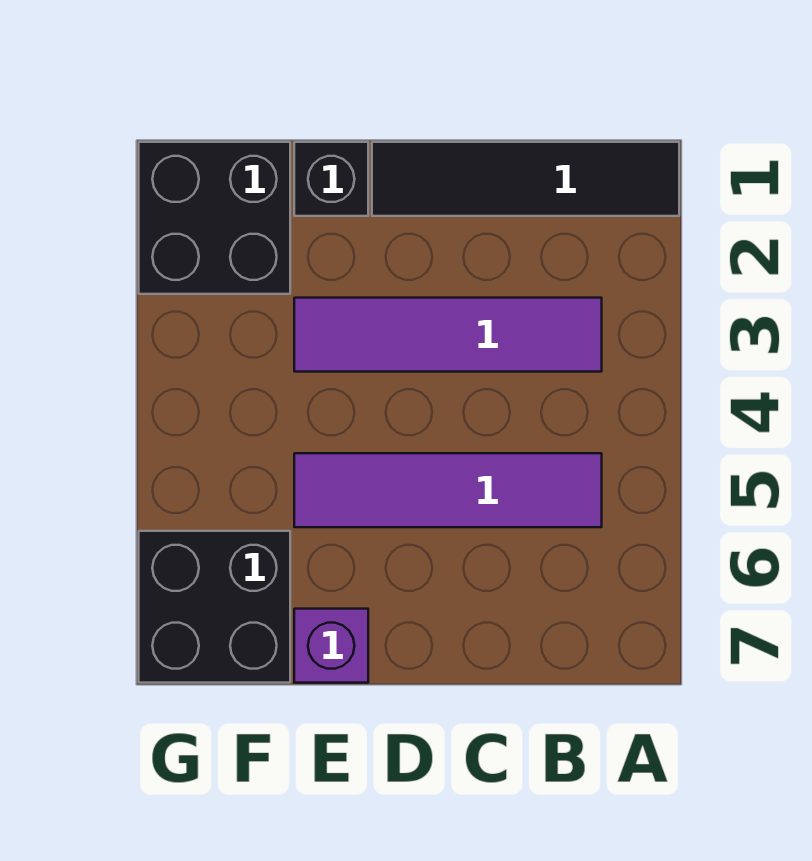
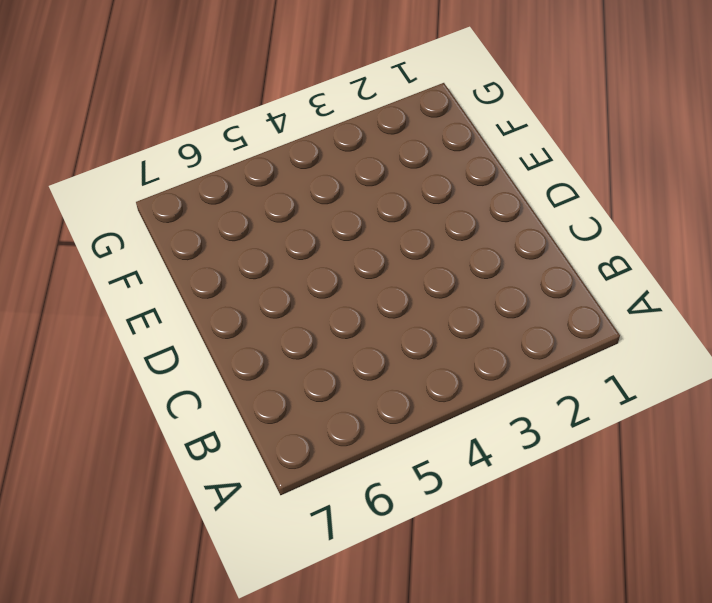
none -> black 1x4 tile [372,142,679,216]
none -> purple 1x4 tile [294,298,602,372]

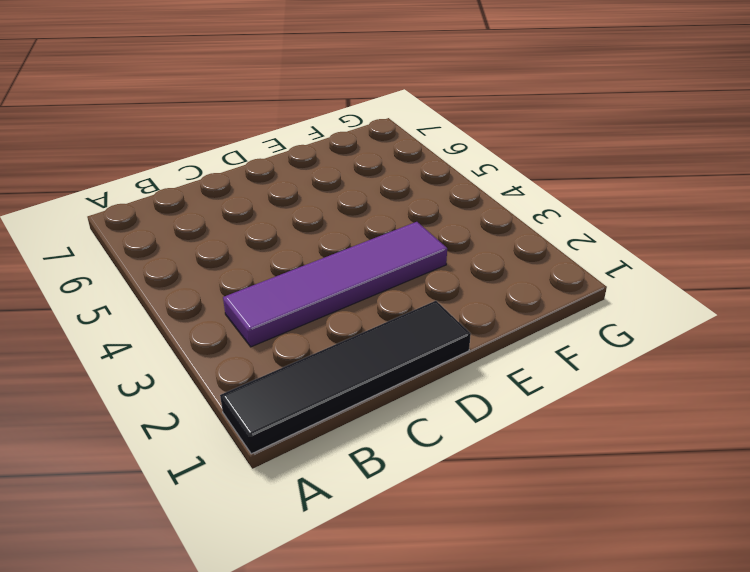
none -> purple 1x4 tile [294,453,602,527]
none -> black 1x1 brick [294,142,368,216]

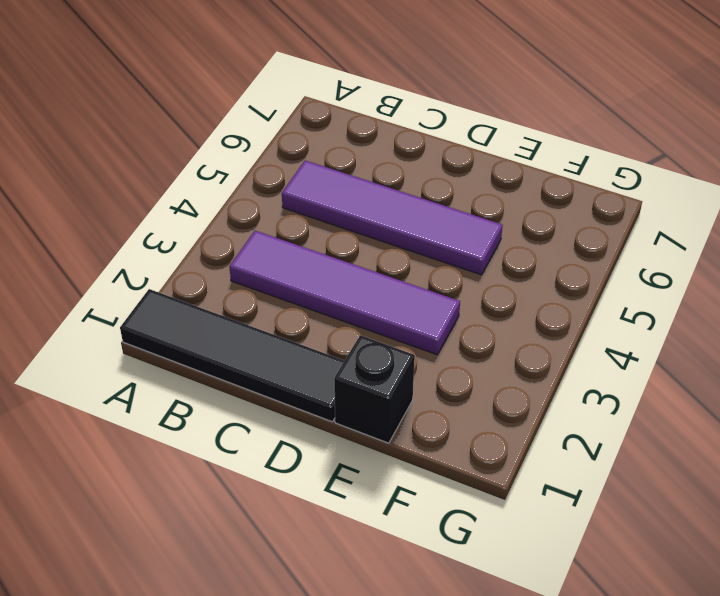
none -> purple 1x1 brick [294,609,368,683]
none -> black 2x2 brick [139,142,290,294]

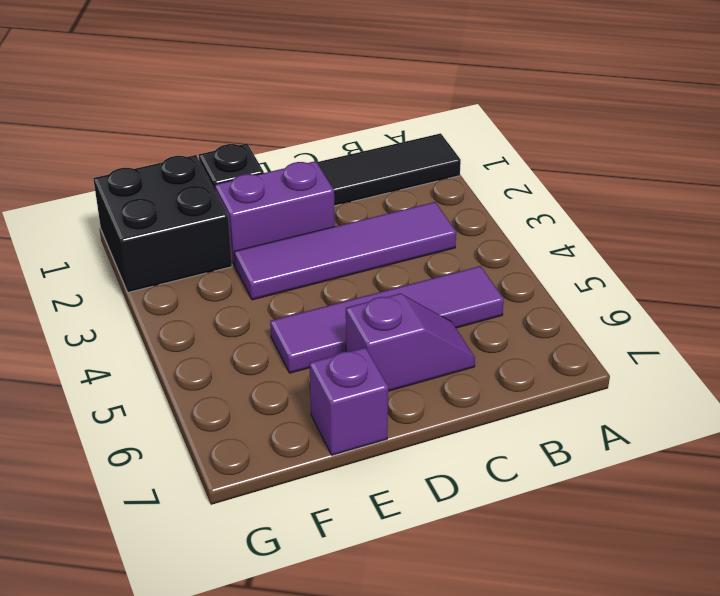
purple 1x2 slope [346,293,475,391] -> none
purple 1x2 brick [215,161,335,266] -> none
none -> black 2x2 brick [139,531,290,683]

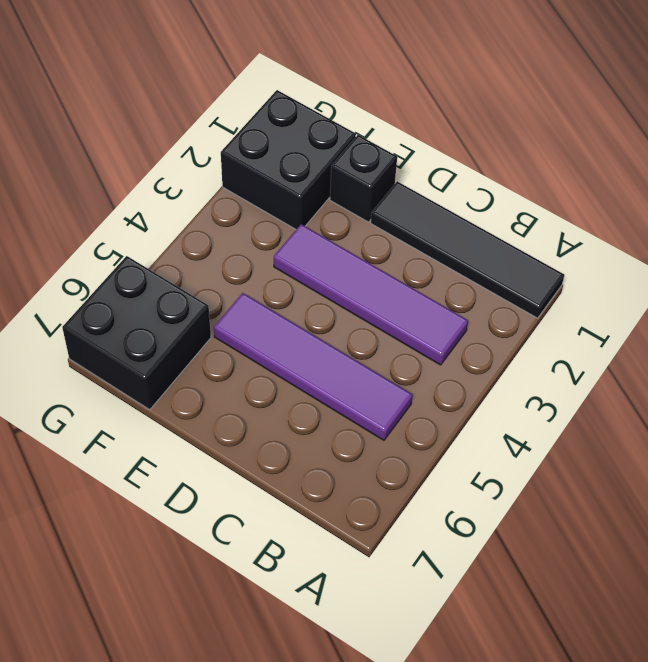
none -> purple 1x1 brick [294,609,368,683]

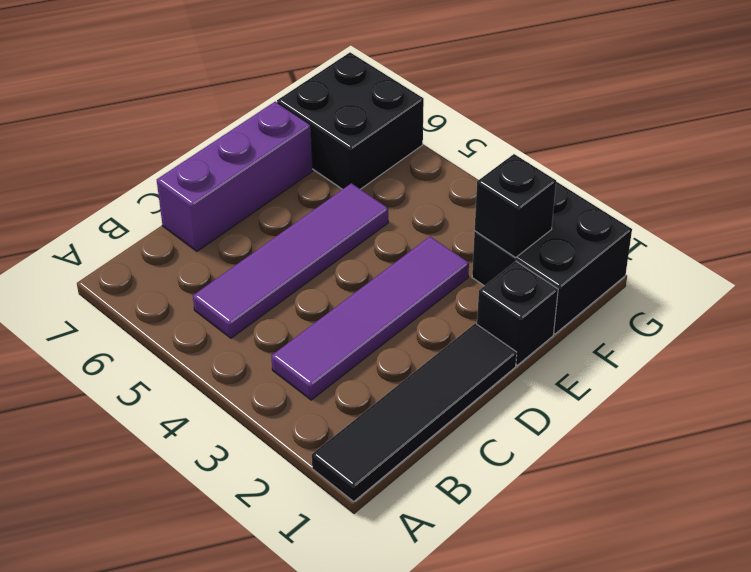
purple 1x3 brick [157,102,313,251] -> purple 1x1 brick [294,609,368,683]
black 1x1 brick [475,154,556,258] -> none

